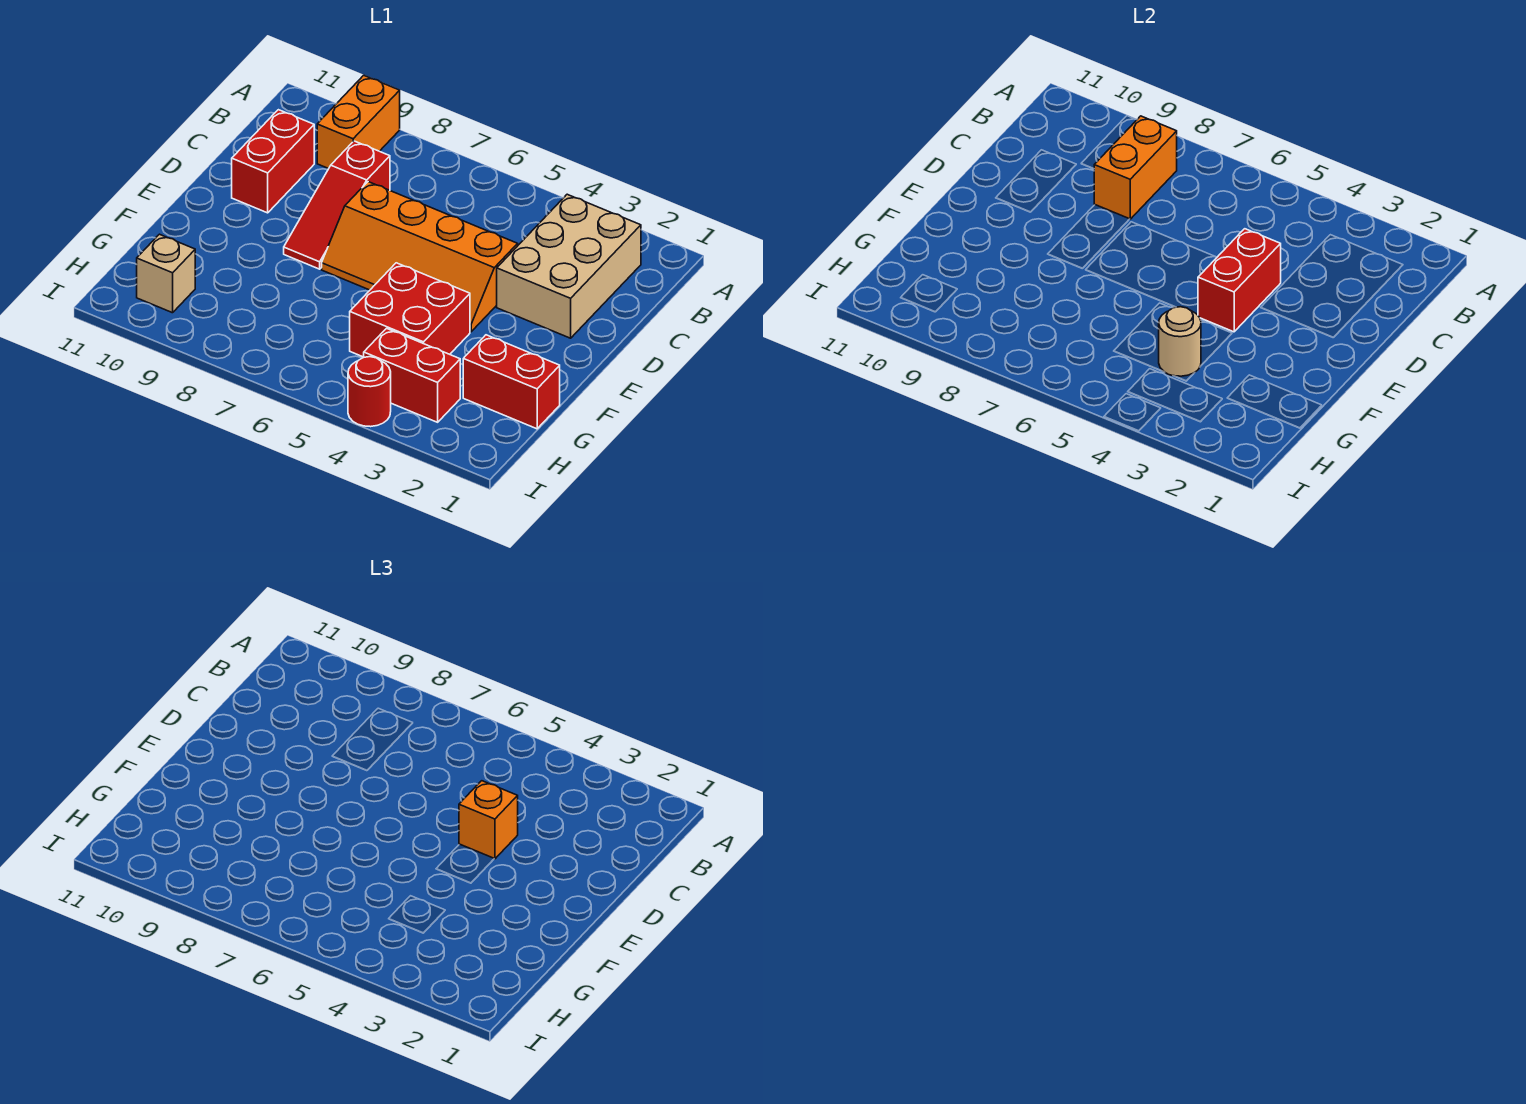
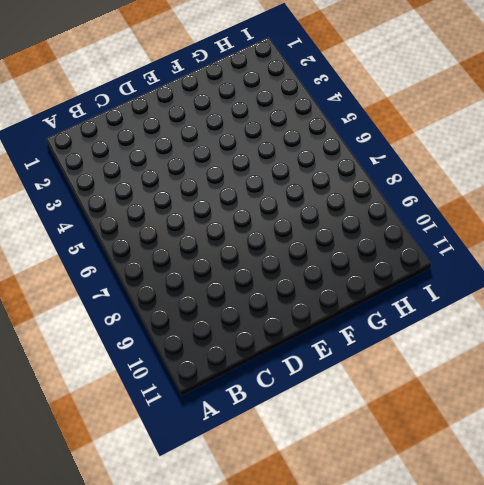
none -> orange 1x2 brick [317,75,400,169]
none -> tan 2x3 brick [497,194,641,338]
none -> red 1x3 slope [284,141,390,269]

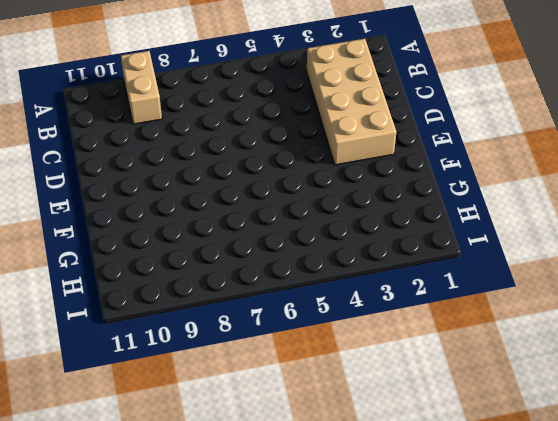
tan 1x2 brick [121,51,162,124] -> orange 1x2 brick [317,75,400,169]
tan 2x4 brick [307,39,396,165] -> tan 2x3 brick [497,194,641,338]
none -> red 1x3 slope [284,141,390,269]
none -> red 1x2 brick [232,110,314,213]
none -> orange 2x4 slope [322,182,518,332]

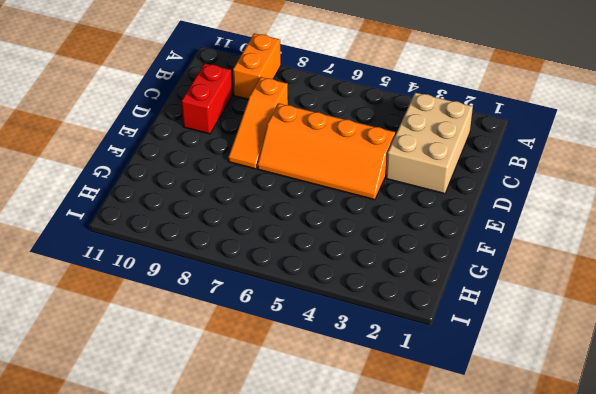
orange 1x3 slope [228,77,288,169] -> red 1x3 slope [284,141,390,269]
none -> red 2x2 brick [350,263,470,357]
none -> red 1x2 brick [463,335,560,429]
none -> red 1x2 brick [364,328,460,422]

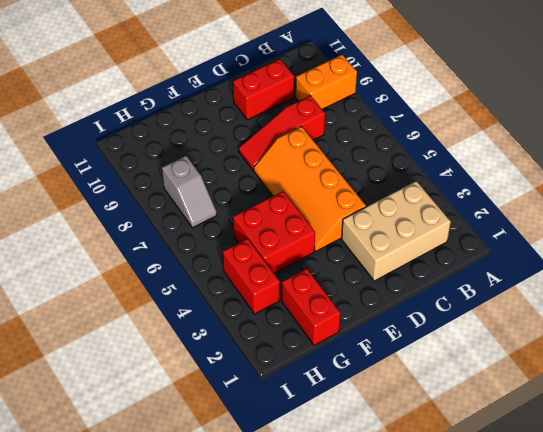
grey 1x2 slope [162,156,217,228] -> none
none -> tan 1x1 brick [137,234,195,313]
none -> red 1x1 round brick [348,357,391,427]
none -> orange 1x2 brick [1094,116,1177,219]

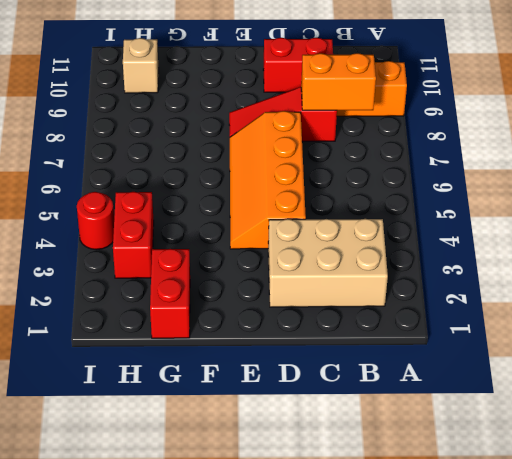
none -> red 2x2 brick [350,263,470,357]
none -> red 1x2 brick [1198,229,1281,332]
none -> tan 1x1 round brick [1159,307,1201,376]

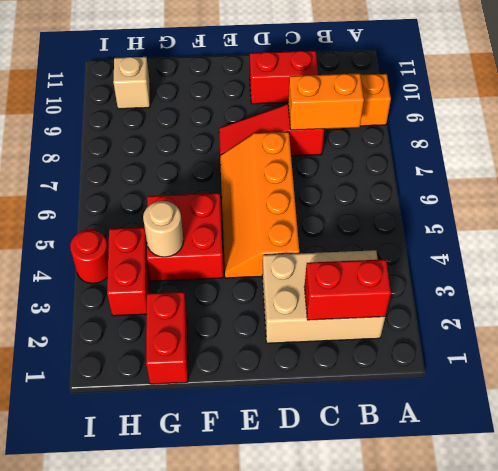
red 1x2 brick [304,259,391,320] -> red 1x2 brick moved to [1198,229,1281,332]
none -> orange 1x1 brick [459,781,518,859]

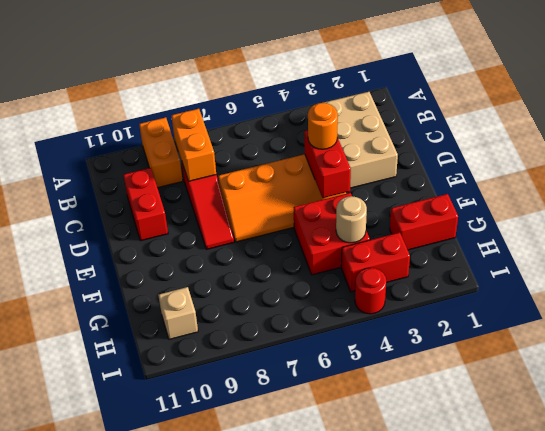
orange 1x1 round brick [308,103,338,149] -> orange 1x1 brick [459,781,518,859]

